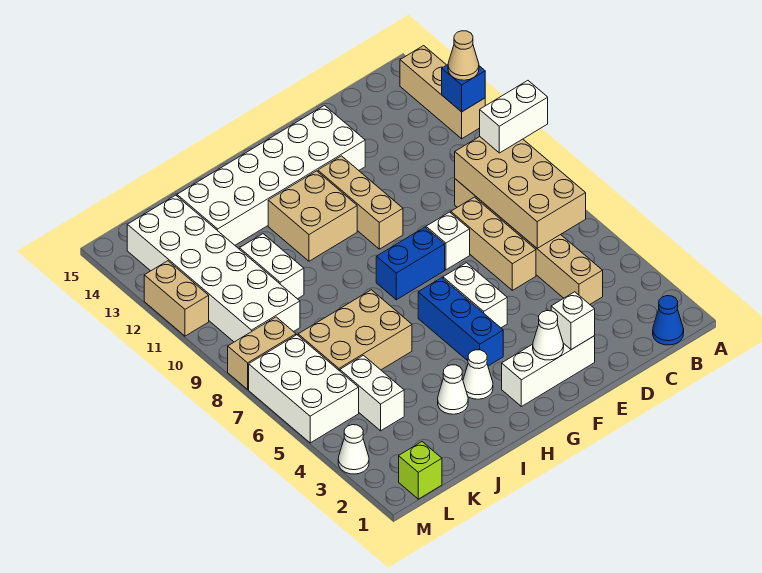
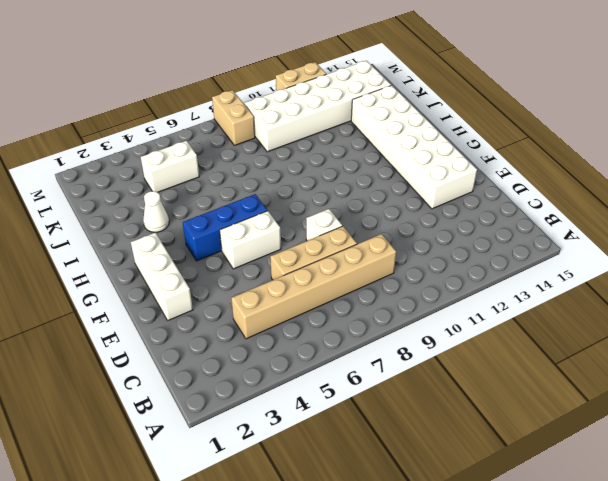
none -> tan 1x3 brick [400,46,485,139]
none -> blue 1x1 cone [653,296,684,345]
none -> blue 1x2 brick [376,227,445,300]

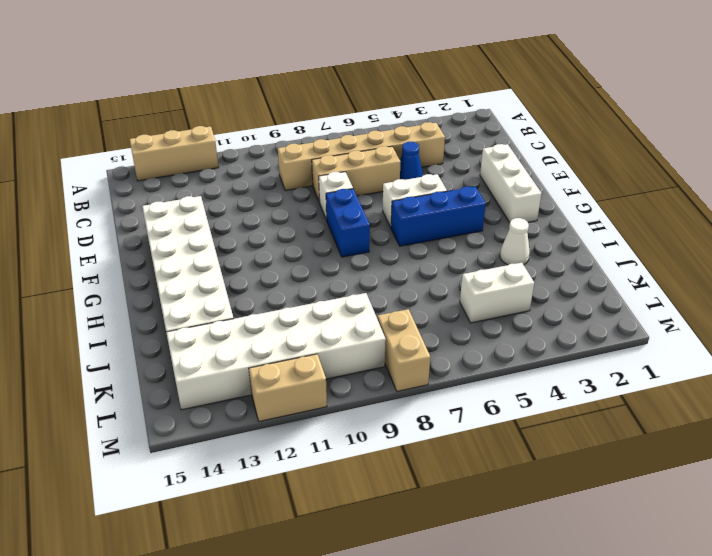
blue 1x1 cone [400,142,423,180] -> blue 1x1 cone moved to [653,296,684,345]
none -> tan 1x3 brick [318,156,403,249]
none -> tan 2x2 brick [268,171,357,261]
none -> white 1x1 cone [463,350,493,399]

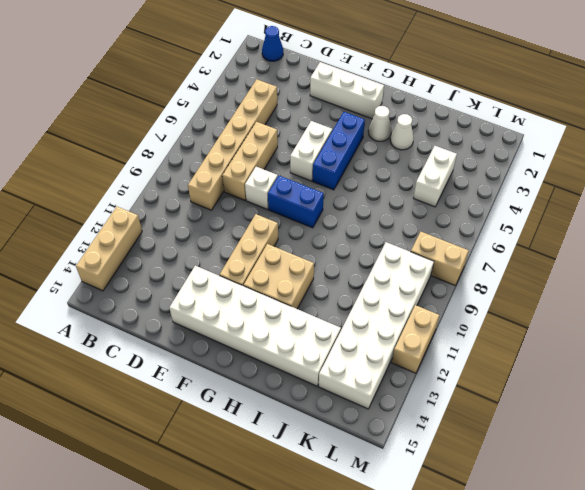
none -> tan 2x3 brick [298,290,412,371]
none -> white 1x2 brick [240,234,304,299]
none -> lime 1x1 brick [399,442,442,499]

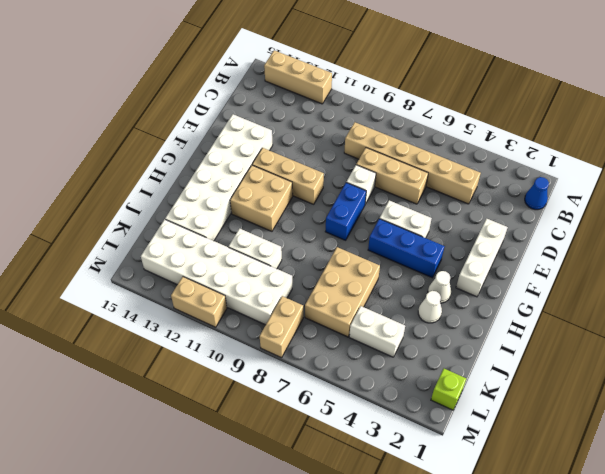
none -> white 2x3 brick [249,335,359,443]
none -> white 1x1 cone [338,425,369,474]
none -> blue 1x1 brick [442,65,485,112]

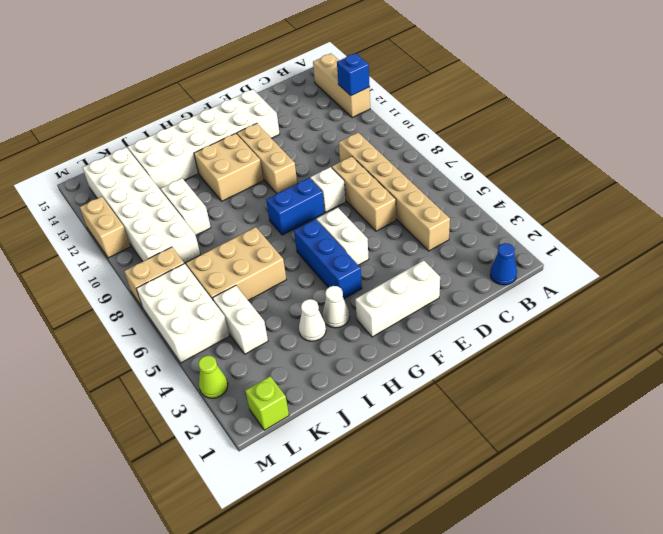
lime 1x1 cone [198,355,228,398] -> white 1x1 cone [338,425,369,474]
none -> tan 2x4 brick [455,137,586,248]
none -> white 1x1 brick [551,292,595,350]
none -> white 1x1 cone [533,311,564,360]

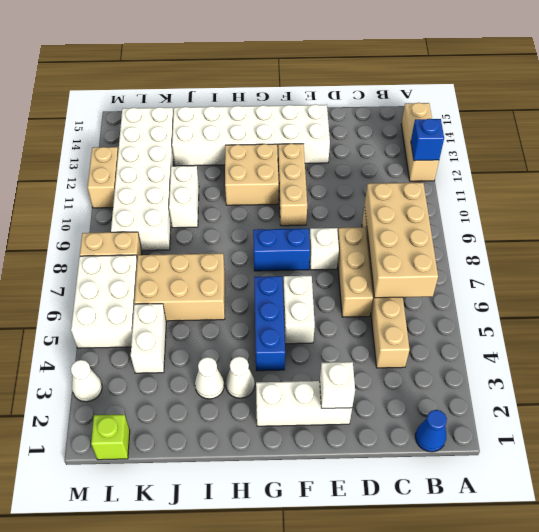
none -> white 1x1 cone [533,311,564,360]
none -> white 1x2 brick [480,81,548,153]
none -> tan 1x1 cone [448,31,479,80]

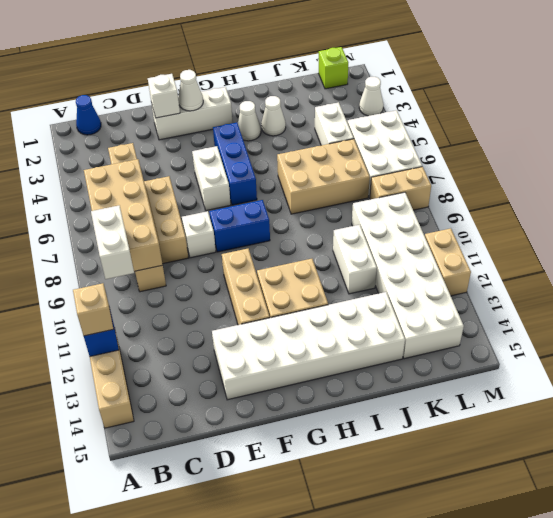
tan 1x1 brick [73,283,113,336] -> tan 1x1 cone [448,31,479,80]
white 1x2 brick [91,206,134,279] -> white 1x2 brick turned to [480,81,548,153]

